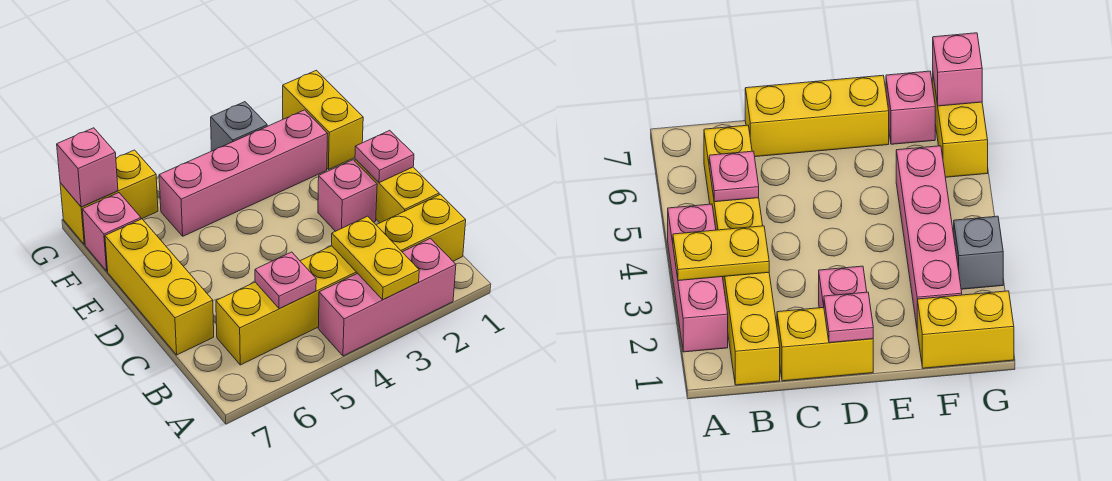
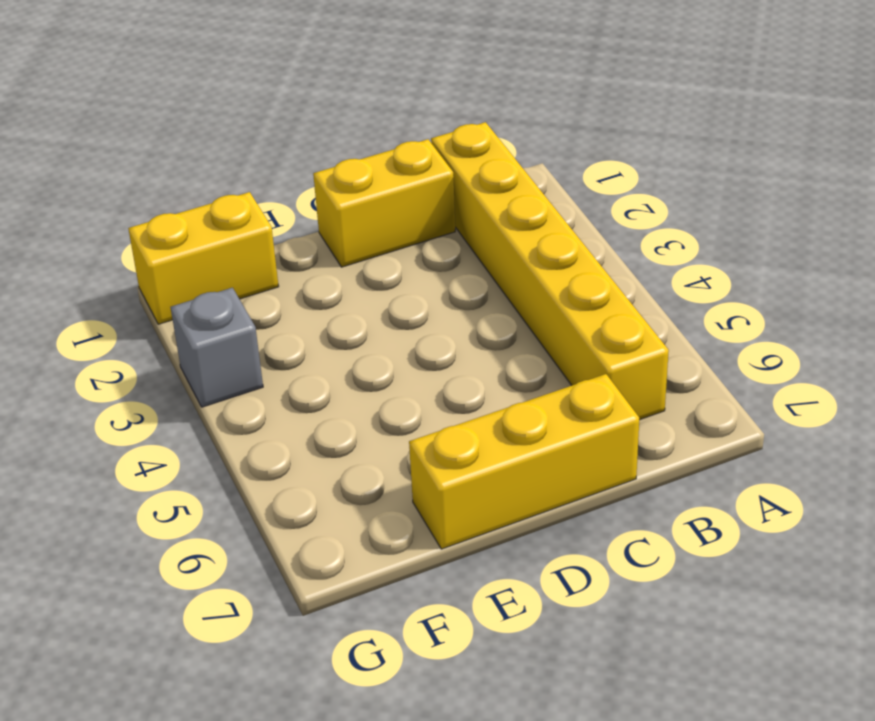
none -> pink 1x3 brick [318,238,456,356]
none -> pink 1x1 brick [318,160,377,231]
none -> pink 1x4 brick [159,110,328,236]

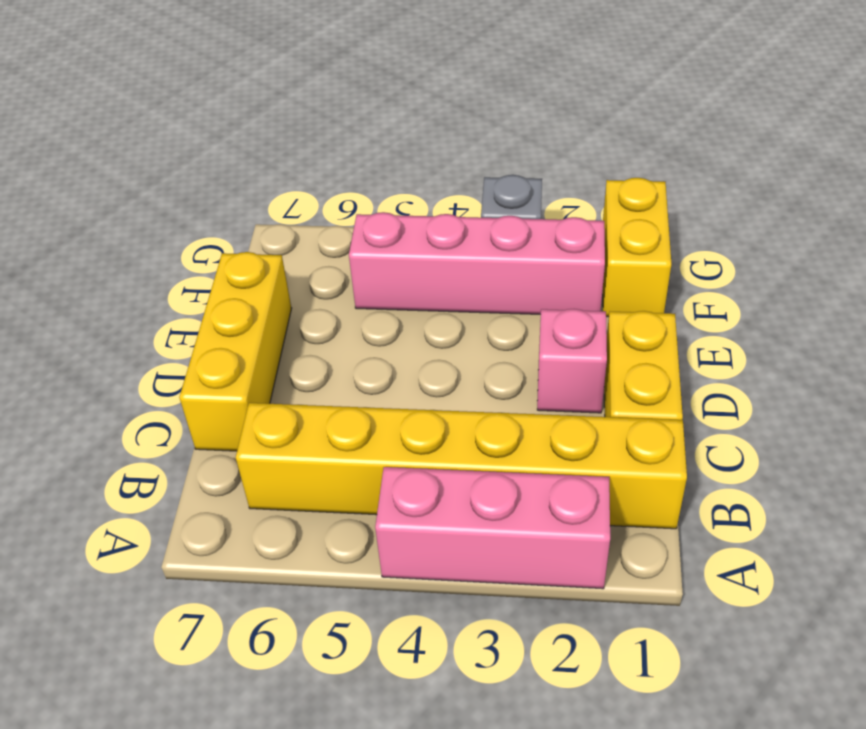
none -> pink 1x1 brick [82,193,141,271]
none -> yellow 1x2 brick [60,150,158,244]
none -> yellow 1x2 plate [332,216,419,300]

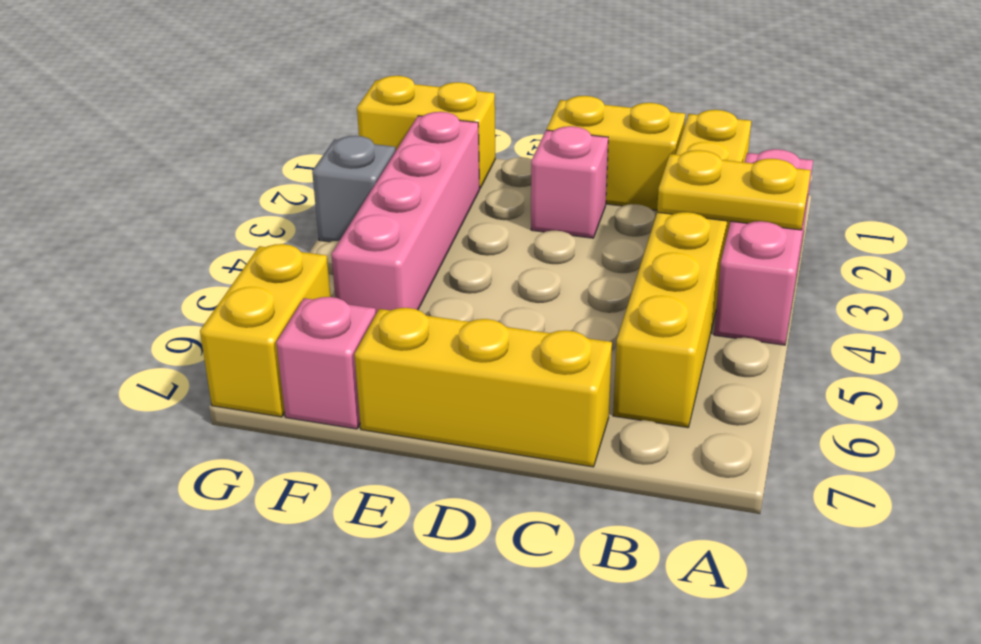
none -> pink 1x1 plate [255,252,316,309]
none -> pink 1x1 plate [355,130,414,183]
none -> pink 1x1 brick [57,128,118,207]

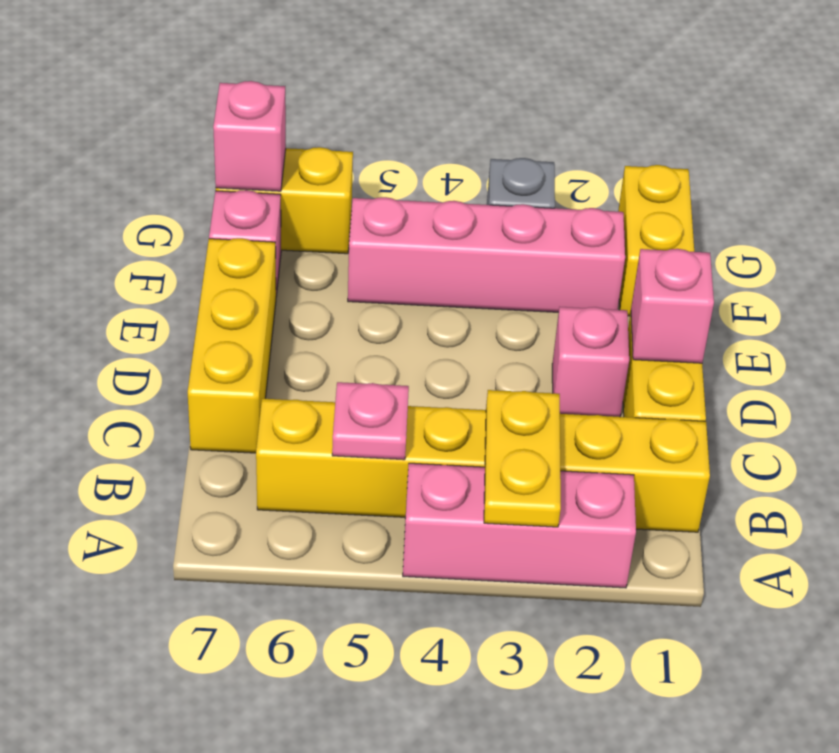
pink 1x1 brick [631,249,714,363] -> pink 1x1 plate [355,130,414,183]

